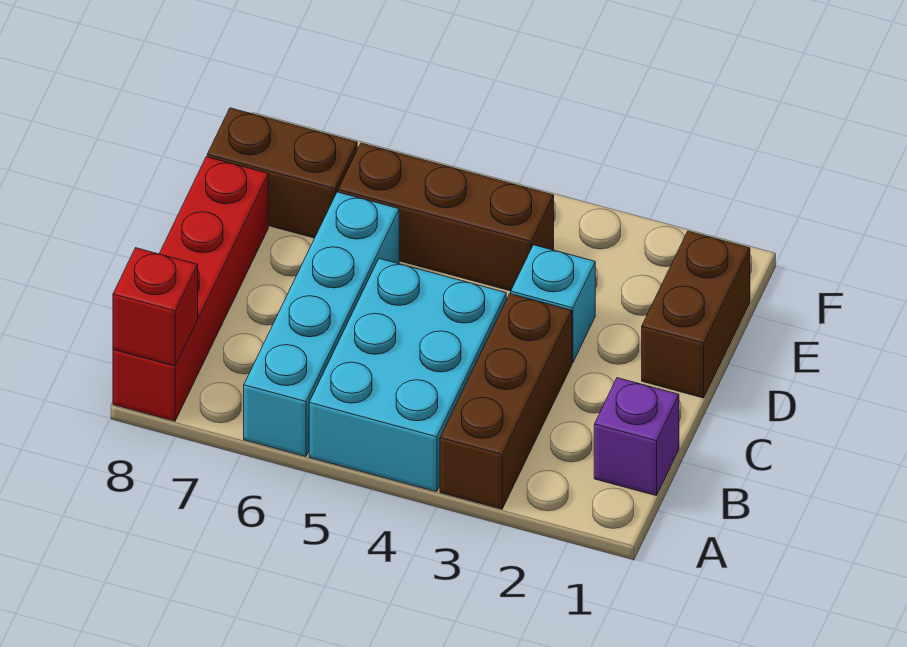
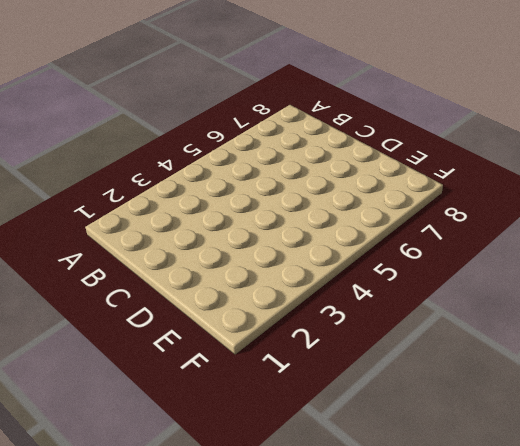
none -> brown 1x3 brick [440,294,572,509]
none -> cyan 2x3 brick [309,259,506,492]

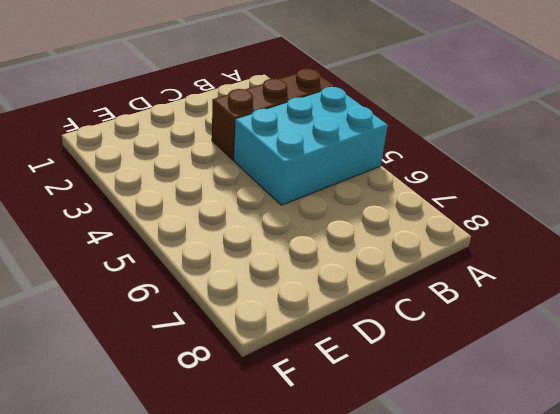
none -> cyan 1x4 brick [244,192,399,456]
none -> red 1x4 brick [113,157,268,421]

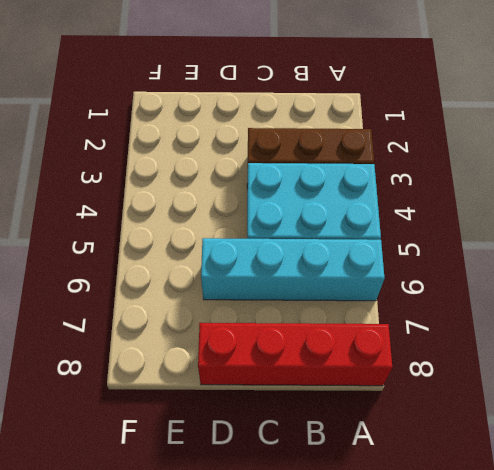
none -> purple 1x1 brick [594,378,679,496]
none -> brown 1x2 brick [642,231,750,398]

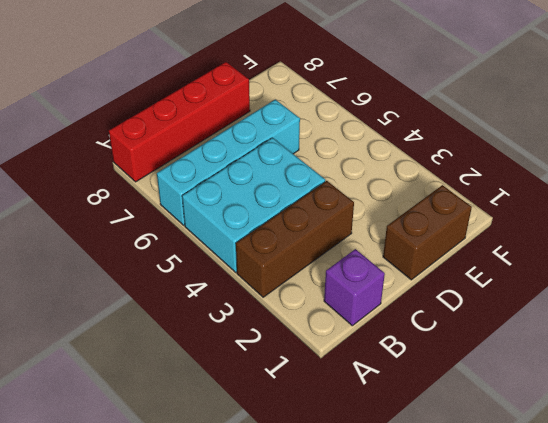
none -> cyan 1x1 brick [511,245,595,363]
none -> brown 1x3 brick [338,143,554,291]

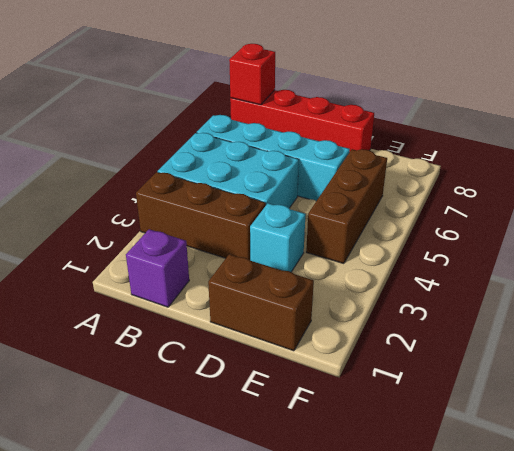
none -> brown 1x2 brick [207,108,357,238]

